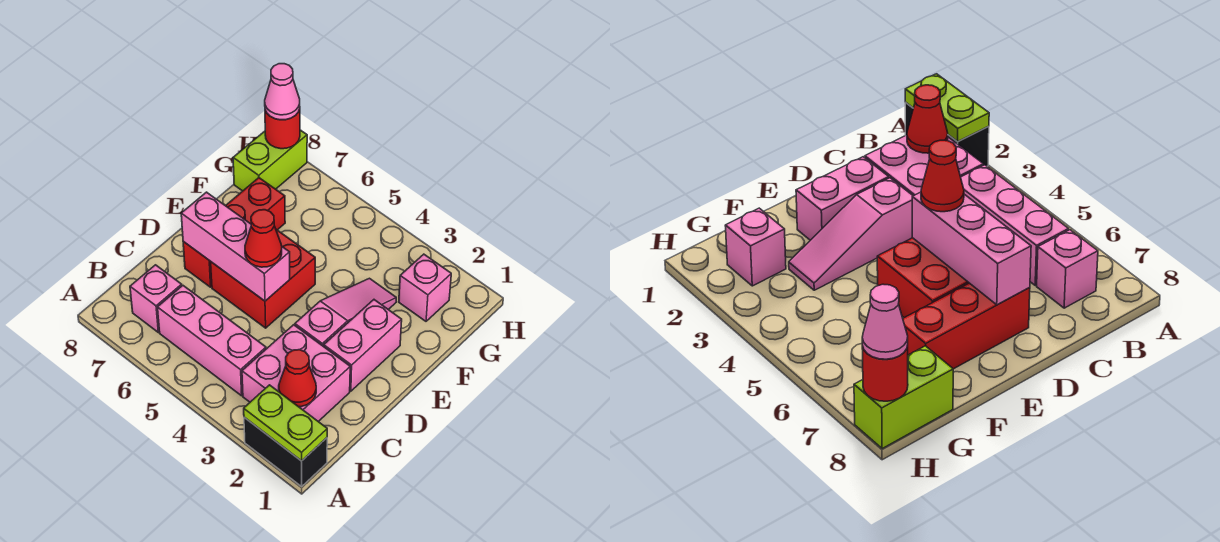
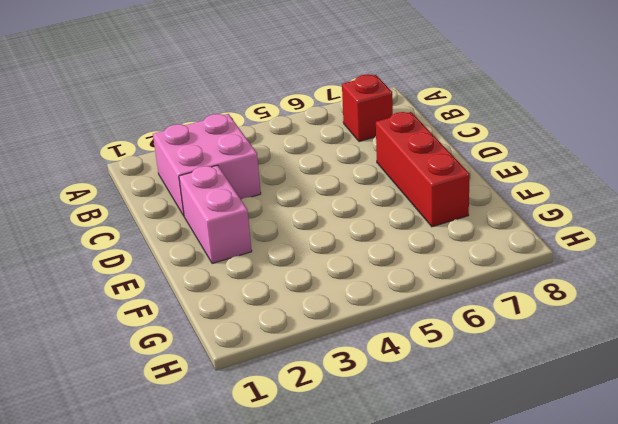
red 1x1 brick [342,74,393,142] -> pink 1x1 brick [130,265,182,332]
none -> black 1x2 brick [244,417,327,486]
none -> pink 1x3 brick [157,286,266,396]
none -> pink 1x3 slope [295,278,396,346]

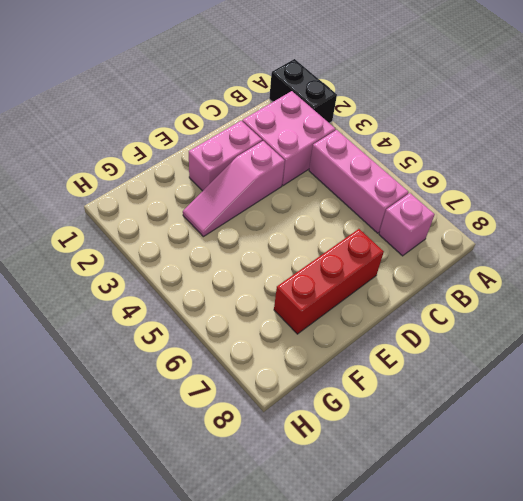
none -> red 2x2 brick [211,230,315,328]
none -> pink 1x1 brick [399,254,451,321]
none -> lime 1x2 brick [233,130,307,191]

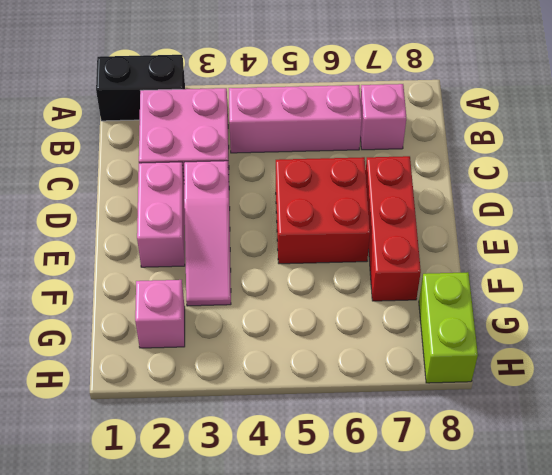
none -> lime 1x2 plate [244,385,327,461]
none -> red 1x1 cone [279,350,316,407]
none -> pink 1x3 brick [181,192,290,301]

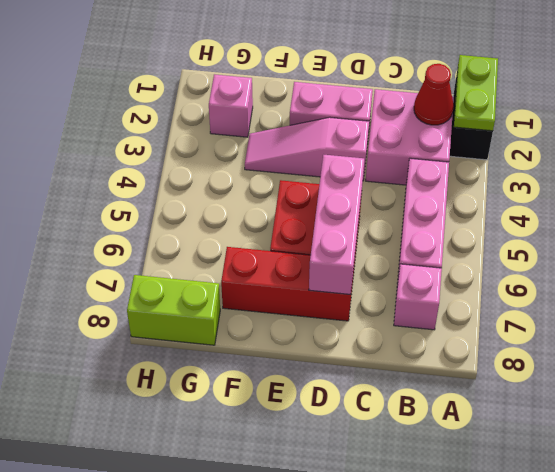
none -> red 1x1 round brick [265,109,300,149]
none -> red 1x1 cone [245,210,282,267]
none -> pink 1x1 cone [265,64,300,120]

